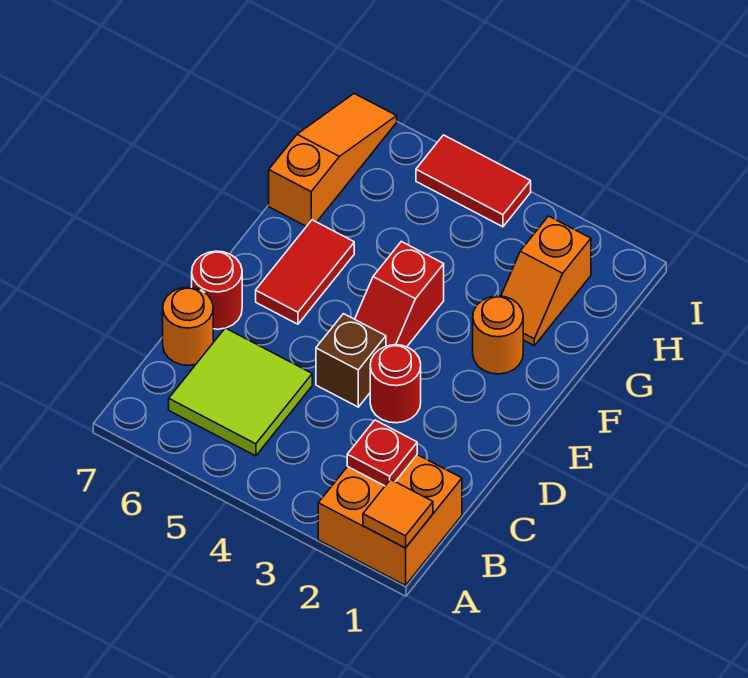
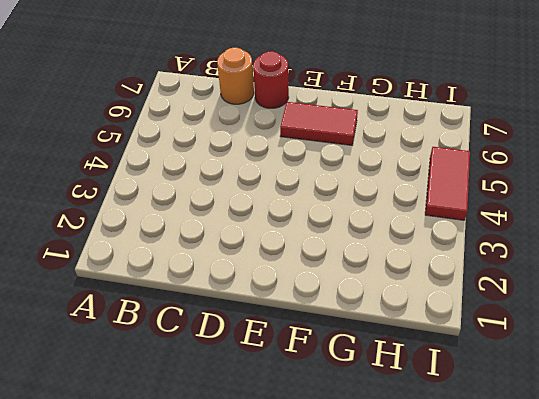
none -> orange 2x2 brick [318,455,462,585]
none -> lime 2x2 tile [169,328,312,456]
none -> red 1x1 round brick [370,345,421,423]

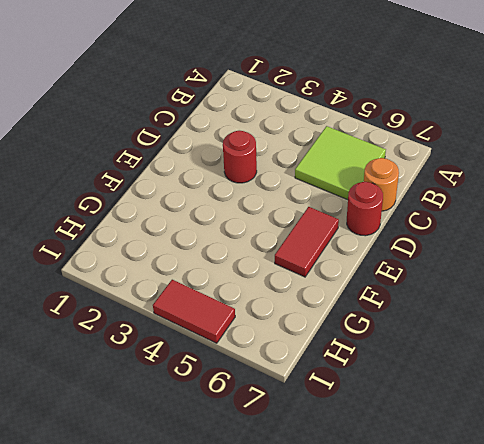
none -> orange 2x2 brick [318,455,462,585]
none -> brown 1x1 brick [316,314,386,407]
none -> red 1x2 slope [355,241,444,347]

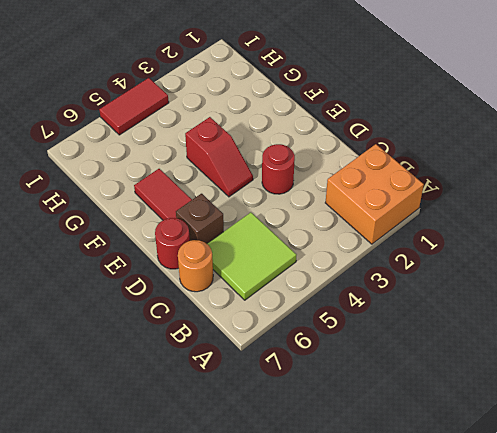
brown 1x1 brick [176,194,224,244] -> brown 1x1 brick moved to [316,314,386,407]
none -> orange 1x1 round brick [473,296,523,374]
none -> orange 1x2 slope [501,216,591,345]
none -> orange 1x3 slope [269,94,397,226]

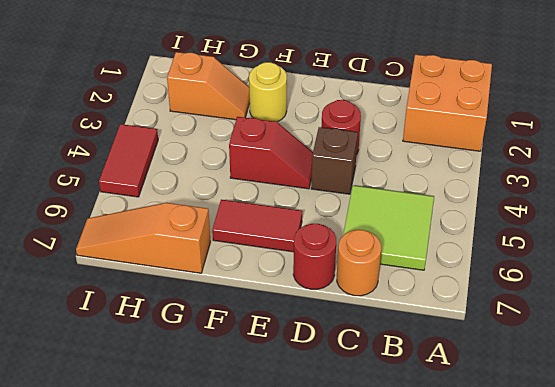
yellow 1x1 round brick [249,62,287,122] -> orange 1x1 round brick [473,296,523,374]
none -> orange 1x1 tile [363,479,433,548]
none -> red 1x1 plate [347,420,417,486]

